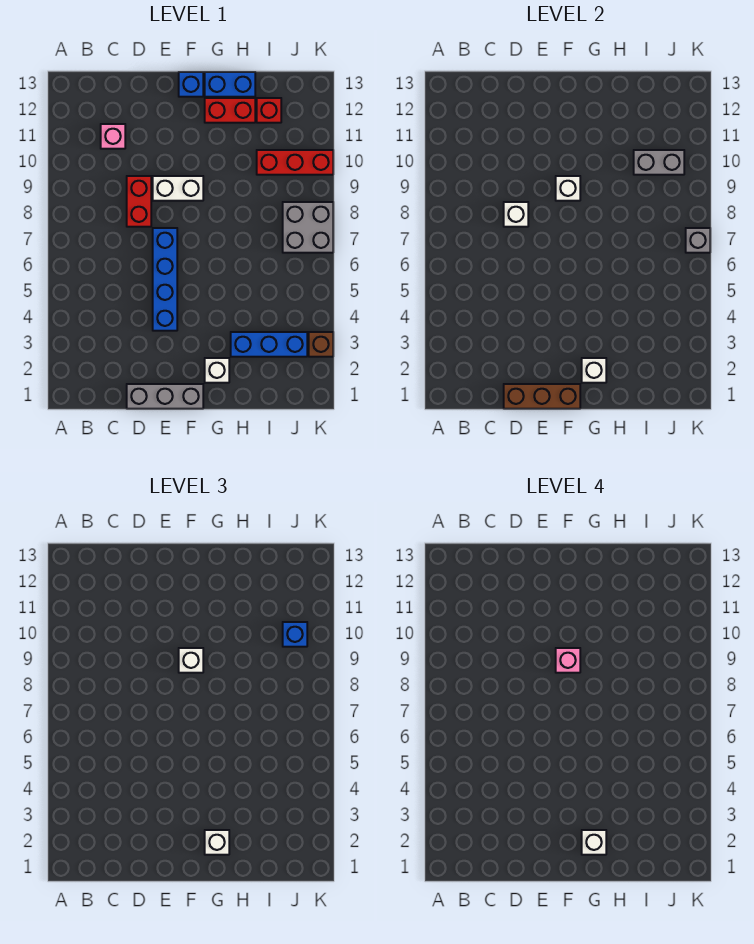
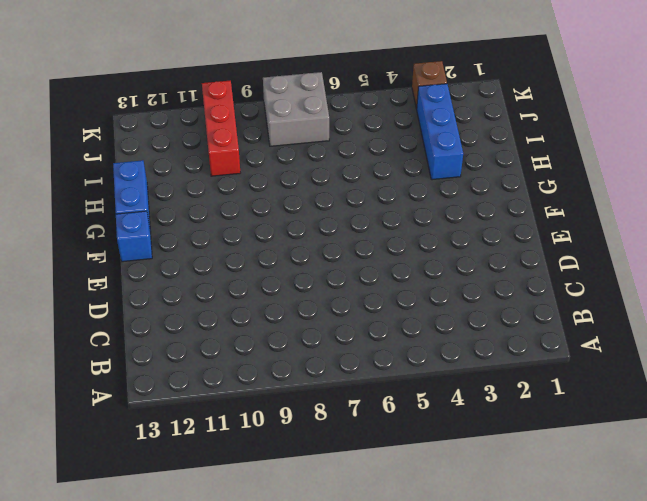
none -> pink 1x1 brick [101,124,125,149]
none -> grey 1x3 brick [127,384,203,409]
none -> red 1x2 brick [127,176,151,227]

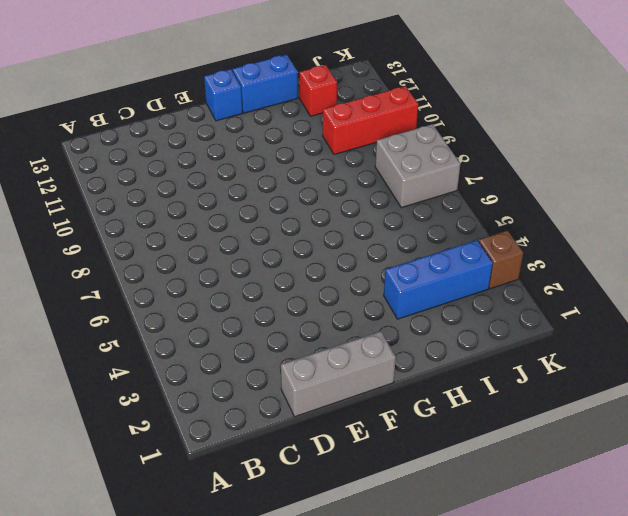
none -> pink 1x1 brick [101,124,125,149]
none -> red 1x2 brick [127,176,151,227]
none -> blue 1x4 brick [153,228,177,331]

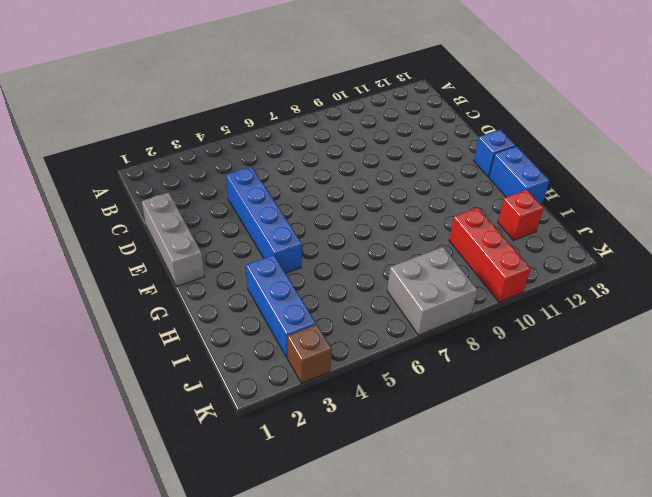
blue 1x4 brick [226,167,302,273] -> blue 1x4 brick turned to [153,228,177,331]
none -> pink 1x1 brick [101,124,125,149]
none -> red 1x2 brick [127,176,151,227]
none -> white 1x2 brick [153,176,203,201]

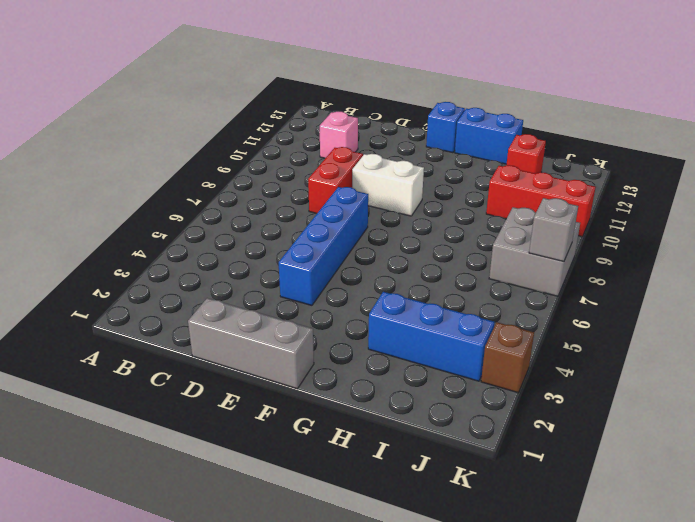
none -> white 1x1 brick [205,358,229,383]
none -> red 1x2 brick [205,98,255,123]
none -> brown 1x3 brick [504,384,580,409]

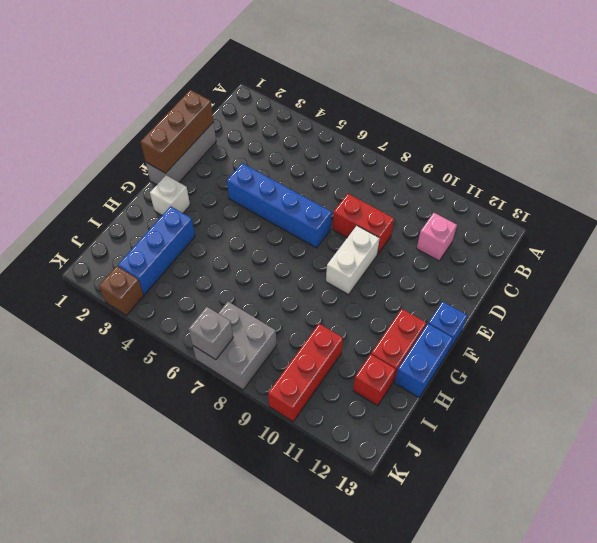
none -> white 1x1 brick [504,202,528,227]
none -> white 1x1 brick [556,176,580,201]
none -> white 1x1 brick [582,358,606,383]

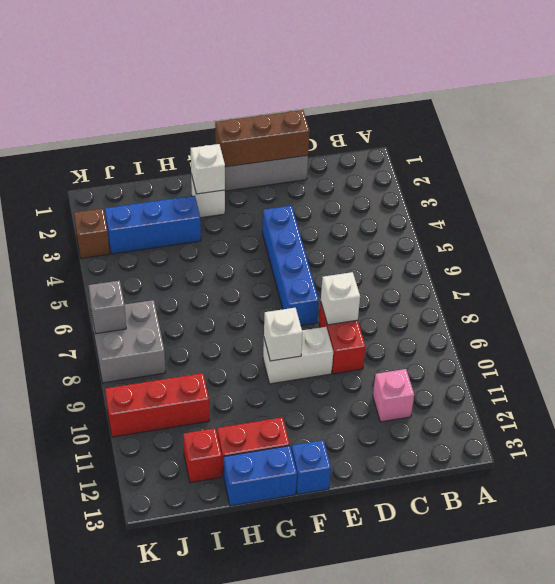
none -> grey 1x2 brick [634,150,684,175]
none -> white 1x1 brick [179,648,203,673]
none -> white 1x1 brick [205,830,229,855]

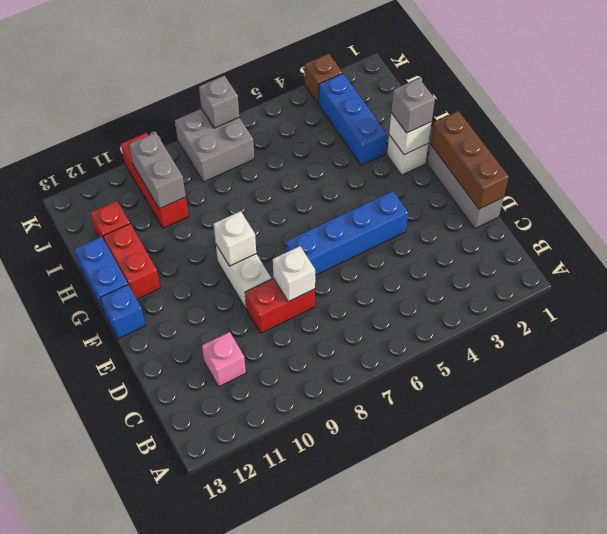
grey 1x1 brick [391,78,435,133] -> white 1x1 brick [205,830,229,855]
none -> white 1x1 brick [179,648,203,673]
none -> blue 1x1 brick [283,622,307,647]
none -> pink 1x1 brick [556,648,580,673]

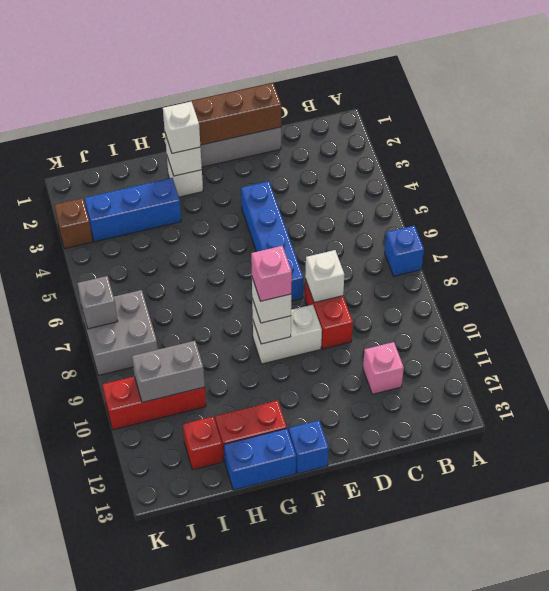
blue 1x1 brick [384,226,424,276] -> blue 1x1 brick moved to [283,622,307,647]
none -> white 1x1 brick [582,830,606,855]

